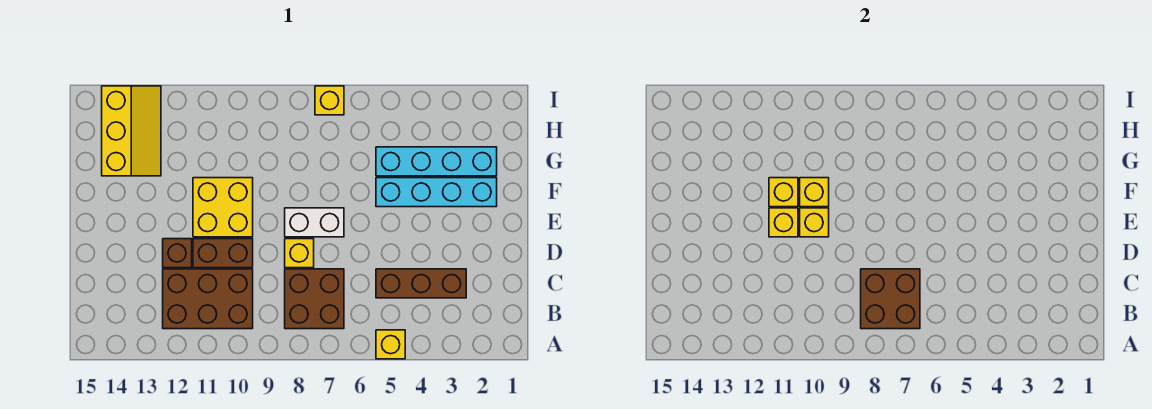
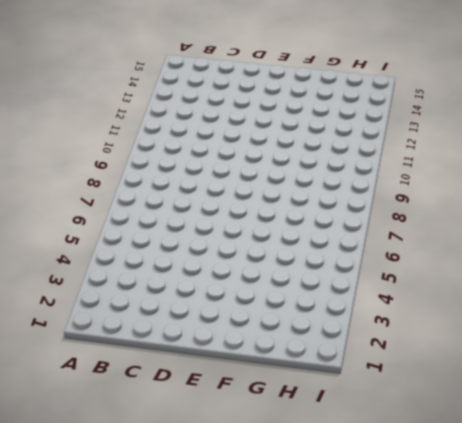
none -> yellow 1x1 brick [376,330,405,359]
none -> brown 2x2 brick [285,269,344,329]
none -> brown 2x3 brick [163,269,253,329]

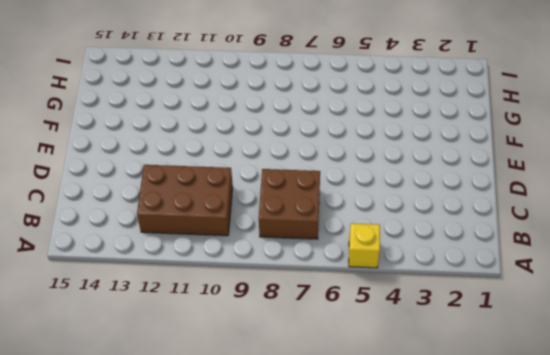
none -> brown 1x3 brick [376,269,466,298]
none -> yellow 1x1 brick [285,239,314,268]
none -> brown 1x2 brick [193,239,253,268]

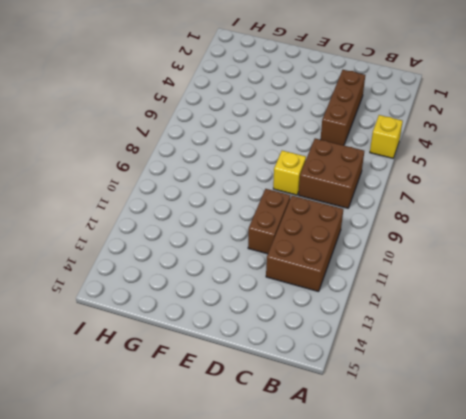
none -> brown 1x1 brick [163,239,192,268]
none -> white 1x2 brick [285,208,344,237]
none -> yellow 2x2 brick [193,178,253,237]

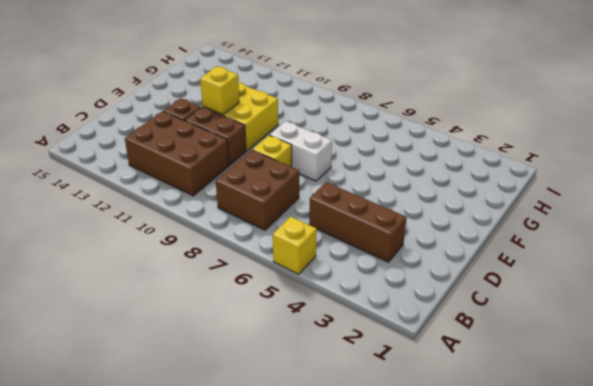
none -> cyan 1x4 brick [376,178,497,207]
none -> cyan 1x4 brick [376,147,497,176]
none -> yellow 2x3 slope [102,86,161,176]

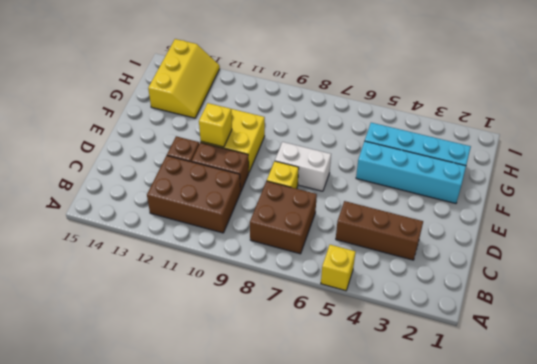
none -> yellow 1x1 brick [315,86,344,115]
none -> brown 2x2 brick [861,269,920,329]
none -> yellow 1x1 brick [800,208,829,237]

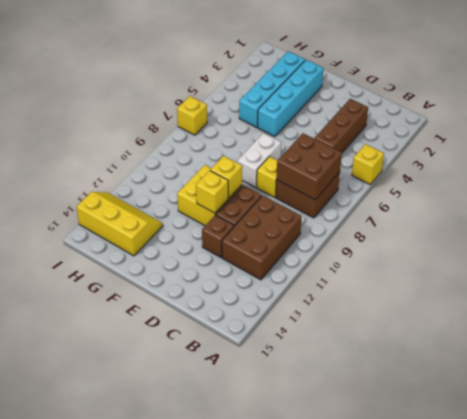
none -> yellow 1x1 brick [800,178,829,207]
none -> yellow 1x1 brick [769,178,798,207]

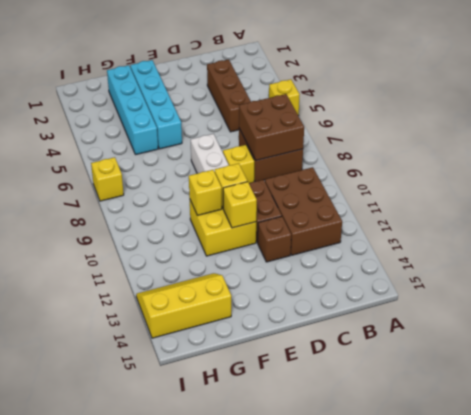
none -> yellow 1x1 brick [769,178,798,207]

